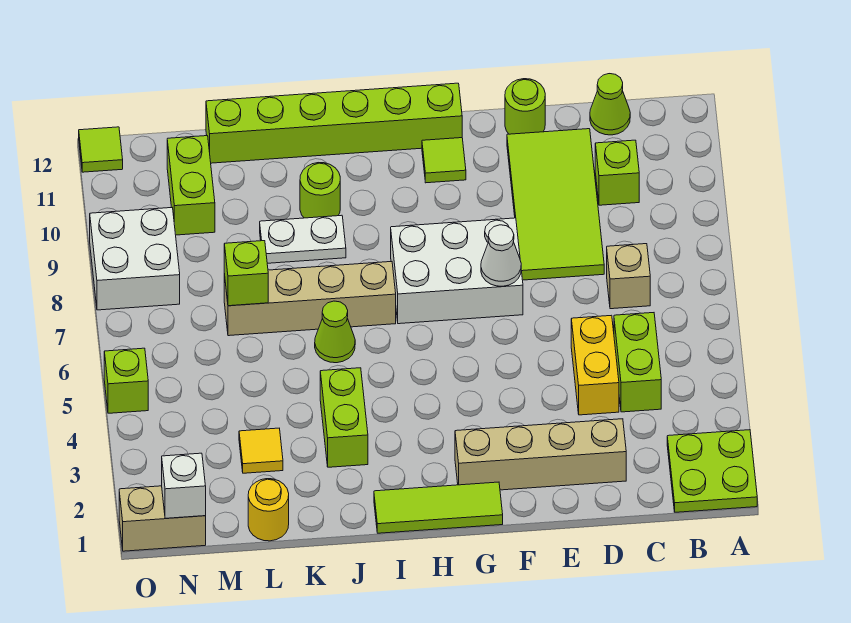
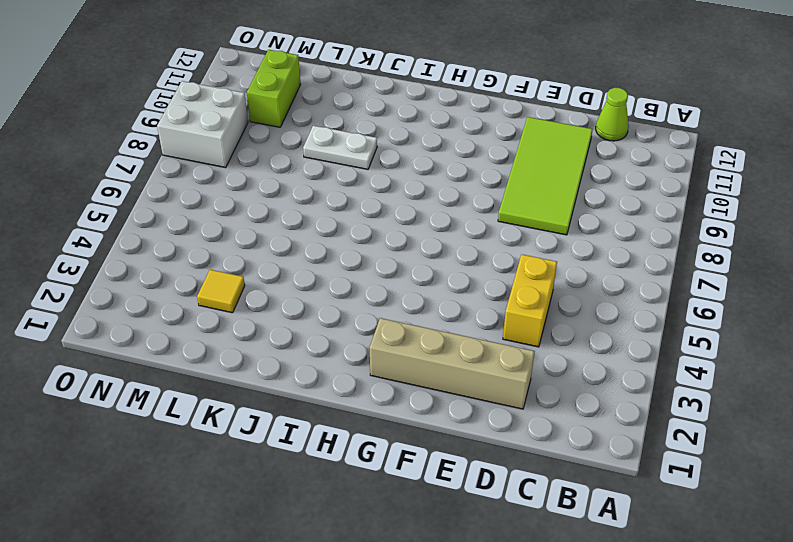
none -> lime 2x2 plate [667,430,757,512]
none -> lime 1x2 brick [614,313,661,412]
none -> tan 1x1 brick [607,244,650,309]

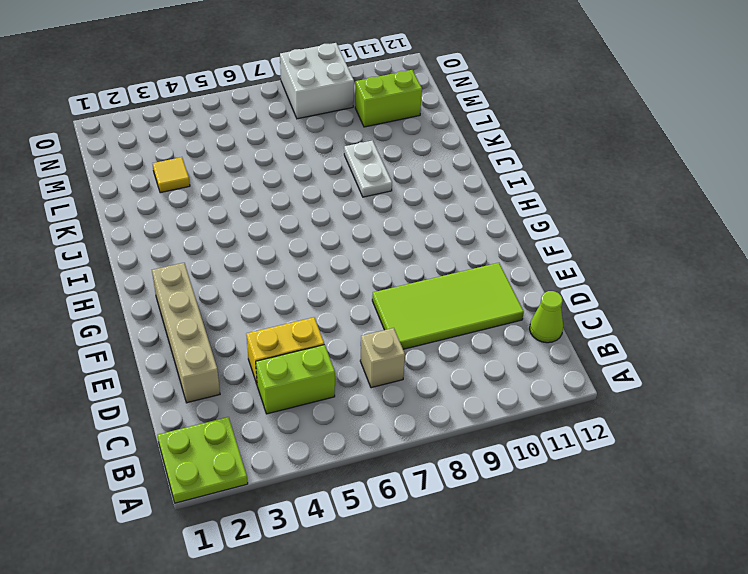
none -> lime 1x1 brick [595,140,639,205]
none -> lime 1x1 round brick [505,79,545,134]
none -> white 2x3 brick [391,218,523,324]

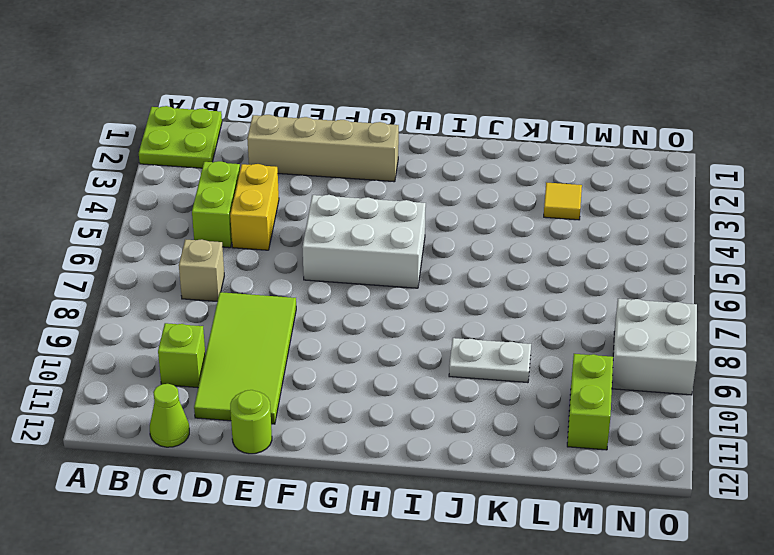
white 2x3 brick [302,195,426,288] -> white 2x3 brick moved to [391,218,523,324]
none -> lime 1x3 tile [374,482,503,533]
none -> lime 1x1 tile [422,138,466,183]
none -> lime 1x6 brick [206,83,462,163]

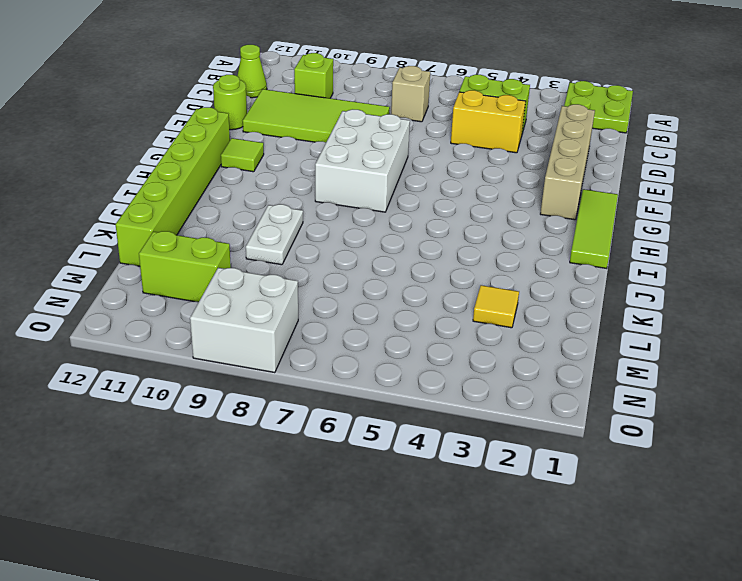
none -> tan 1x4 brick [224,262,396,336]
none -> lime 1x2 brick [320,368,368,467]
none -> lime 1x1 cone [315,301,355,363]

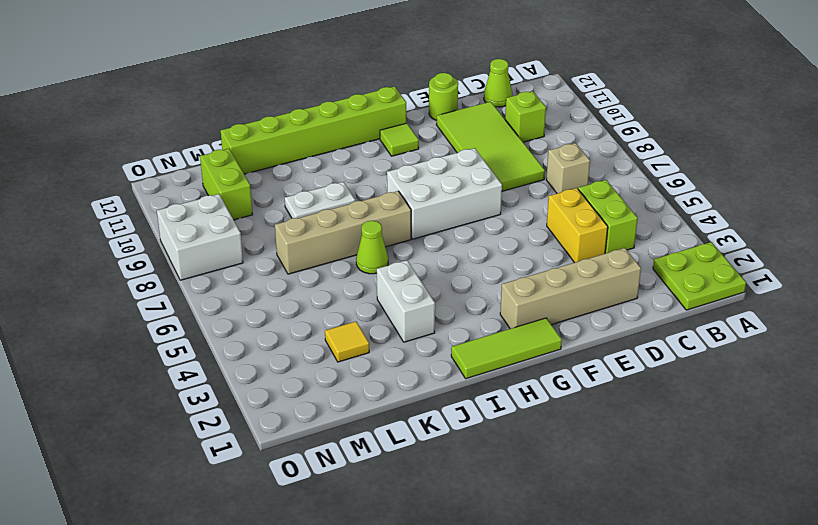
white 1x2 brick [377,260,435,342] -> lime 1x2 brick [320,368,368,467]
none -> lime 1x1 round brick [300,163,340,218]
none -> yellow 1x1 round brick [248,479,289,541]
none -> tan 1x2 brick [119,486,206,551]

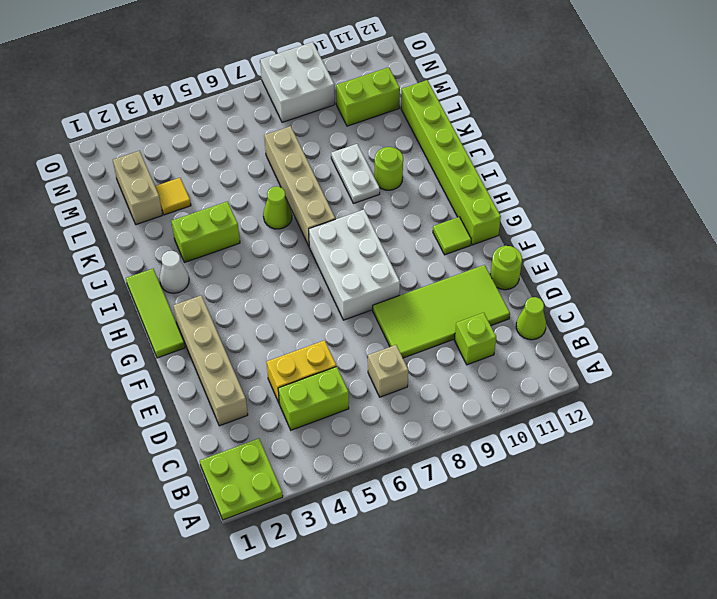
white 1x1 cone [159,251,189,293] -> white 1x1 cone moved to [481,225,521,286]
tan 1x2 brick [113,151,163,225] -> tan 1x2 brick moved to [119,486,206,551]
none -> yellow 1x1 round brick [248,479,289,541]
none -> lime 1x1 brick [104,348,148,413]
none -> lime 1x1 tile [79,127,123,172]

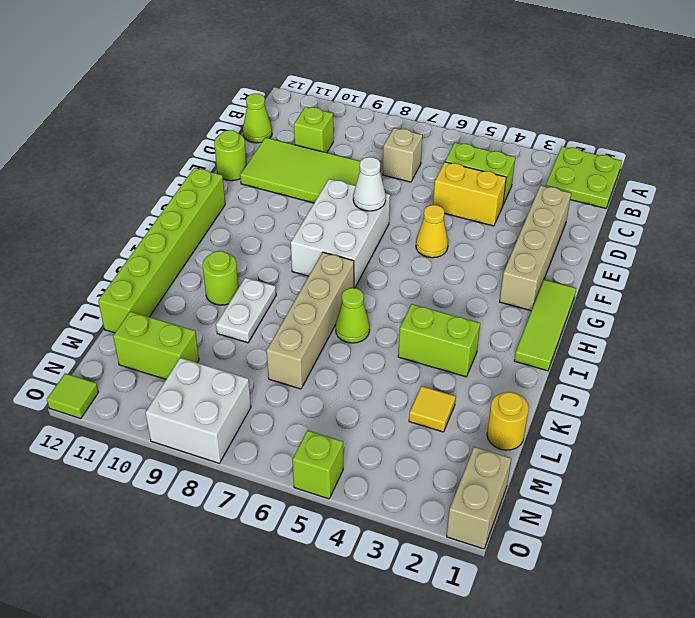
yellow 1x1 cone [416,205,448,258] -> none
none -> lime 1x1 tile [422,138,466,183]
none -> lime 1x1 brick [224,241,268,306]
none -> white 1x1 brick [162,453,206,518]

